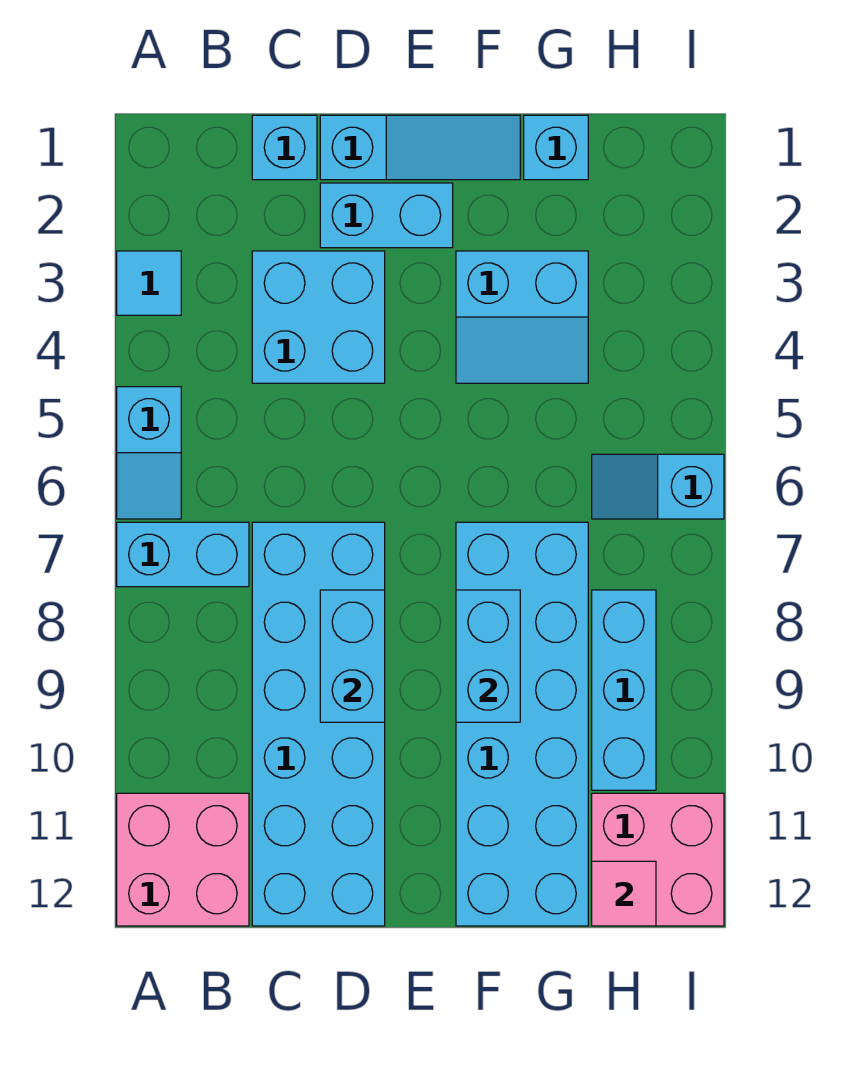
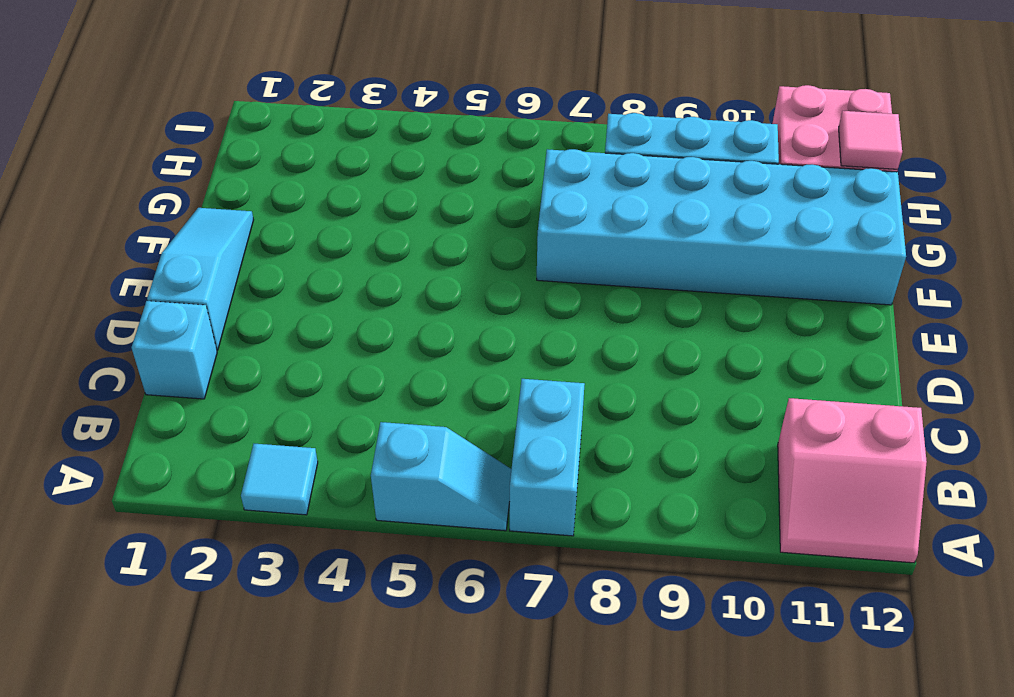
pink 2x2 slope [778,398,927,563] -> pink 2x2 brick [117,793,249,926]
none -> cyan 2x2 brick [252,251,385,383]
none -> cyan 2x6 brick [252,522,385,926]
none -> cyan 1x2 brick [320,183,453,248]

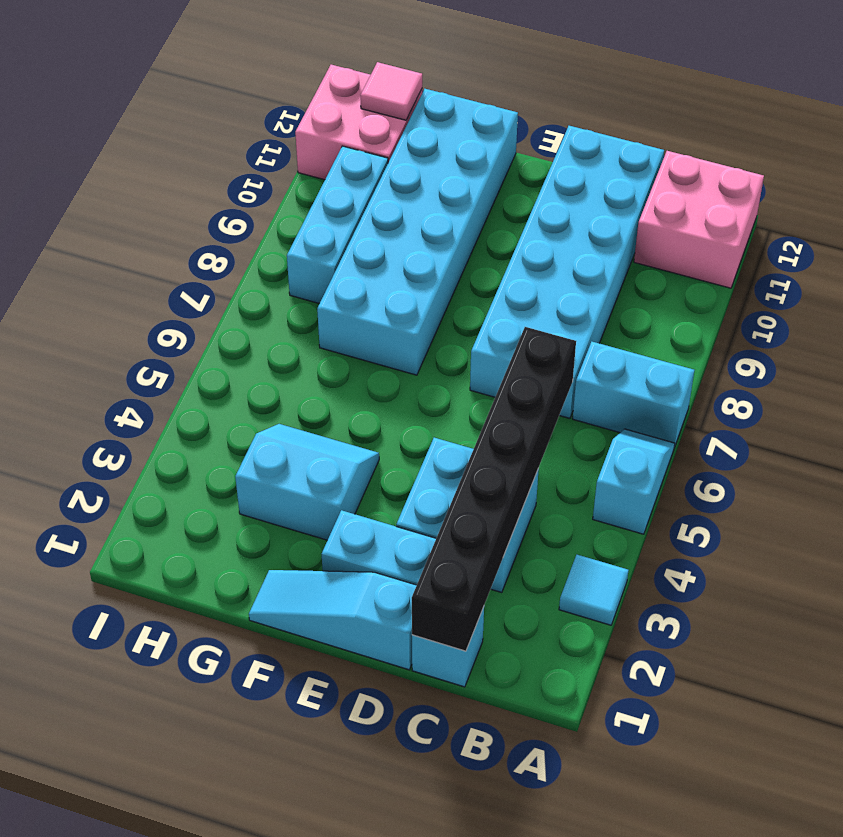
black 1x6 brick [412,327,576,651] -> none
none -> cyan 1x1 brick [524,115,588,180]
none -> cyan 1x2 slope [592,454,724,519]
none -> cyan 1x2 brick [320,590,385,722]

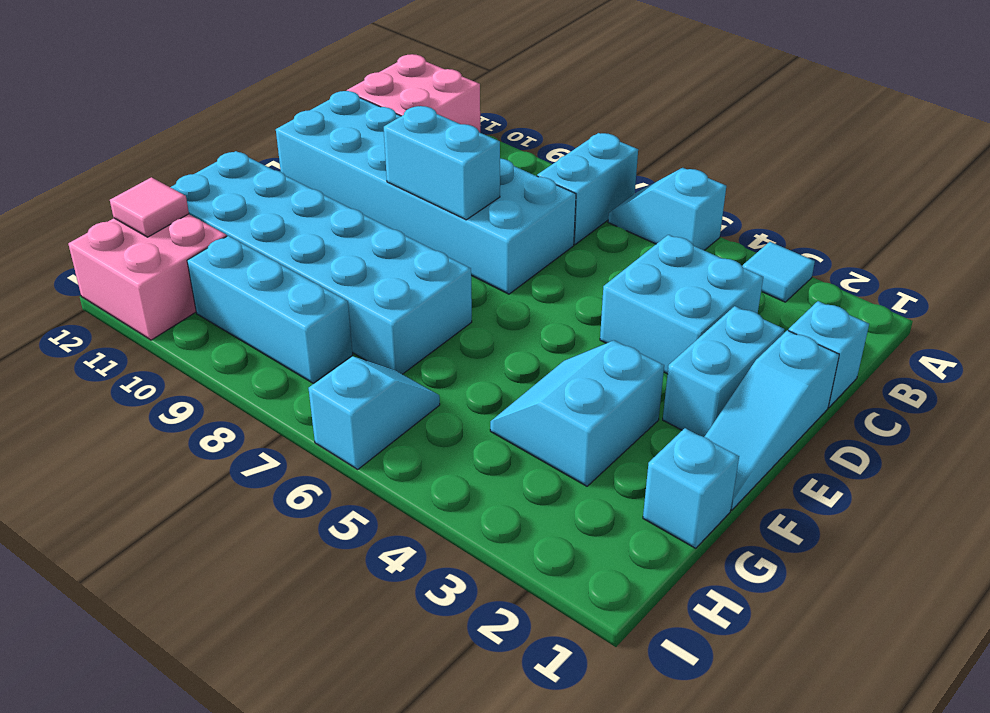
none -> cyan 1x2 brick [456,590,520,722]

